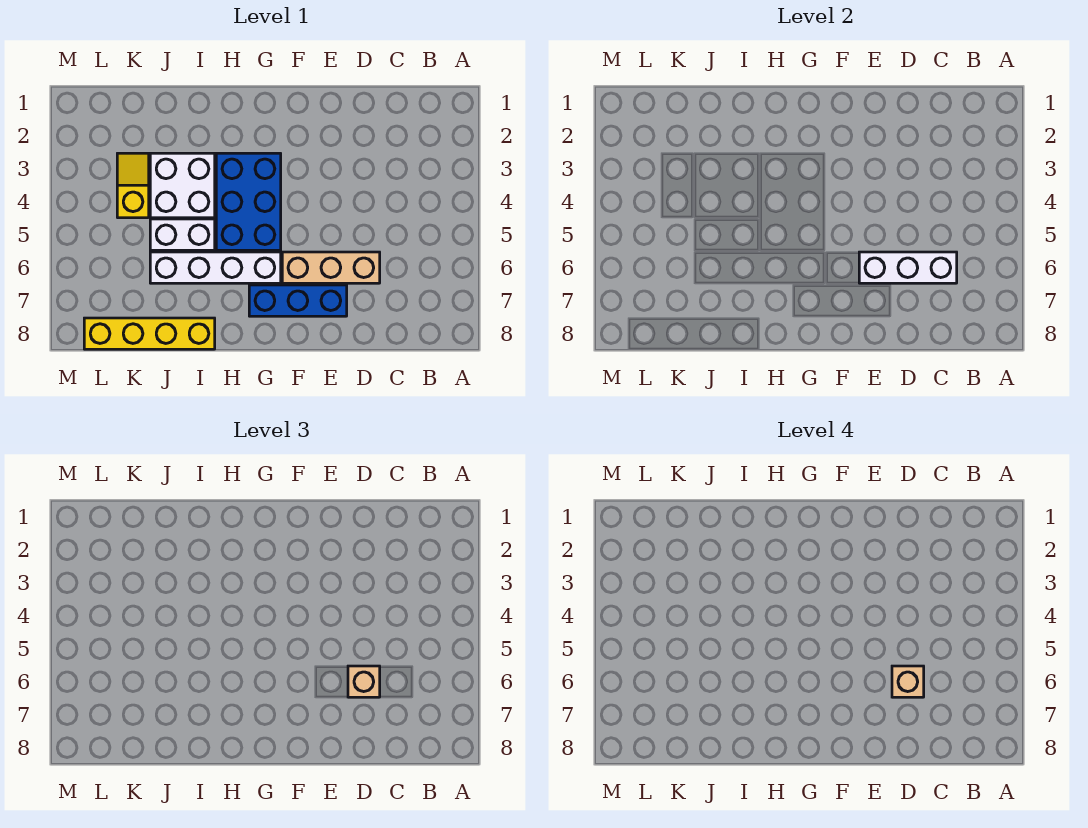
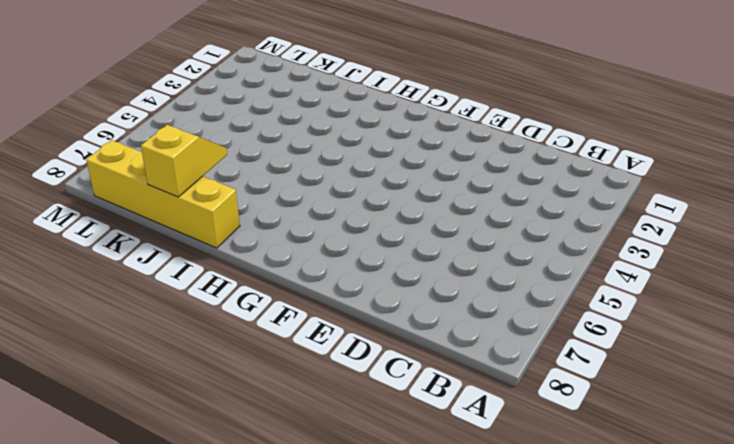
yellow 1x2 slope [141,125,227,197] -> yellow 1x2 slope moved to [117,153,149,218]
none -> tan 1x3 brick [282,252,380,283]
none -> blue 1x3 brick [249,285,347,316]

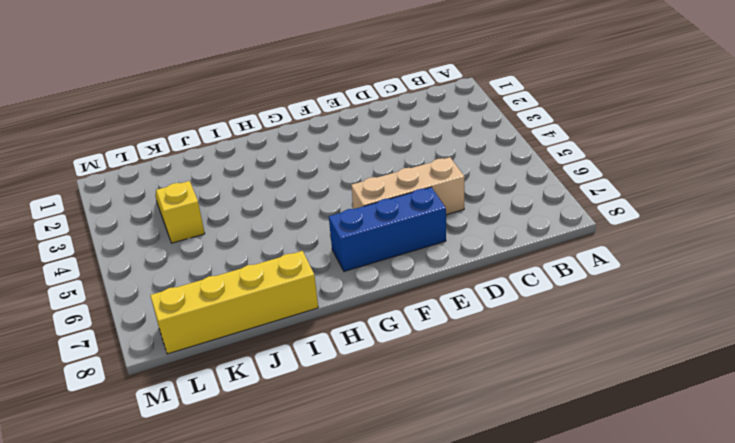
none -> blue 2x3 brick [216,153,281,250]
none -> white 1x4 brick [150,252,281,283]

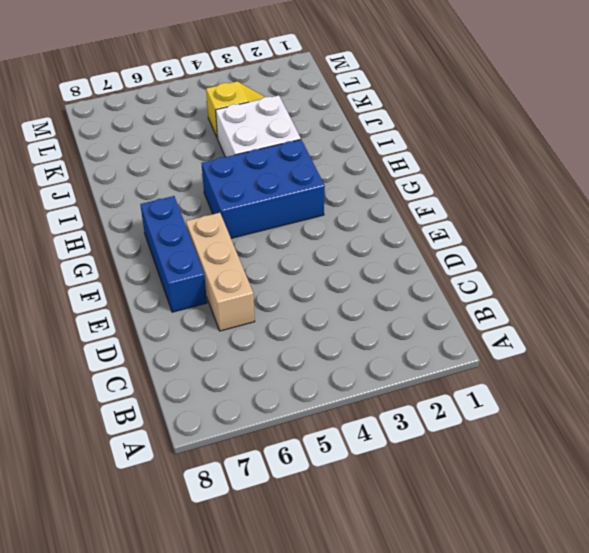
none -> white 1x4 brick [150,252,281,283]
none -> white 1x2 brick [150,219,215,250]

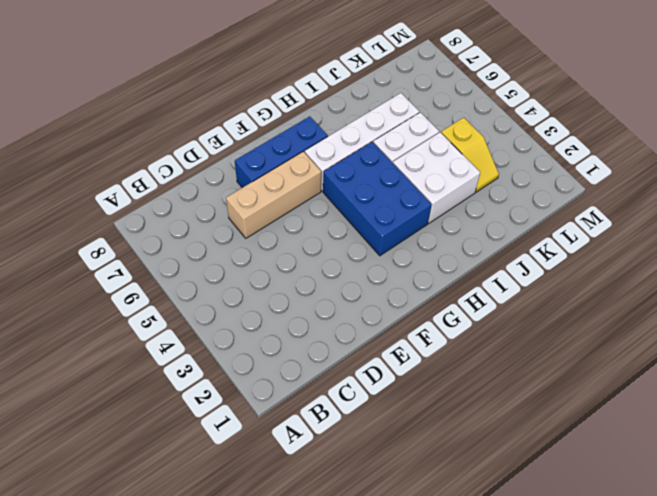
none -> yellow 1x4 brick [84,318,215,349]
none -> white 1x3 brick [859,252,957,283]

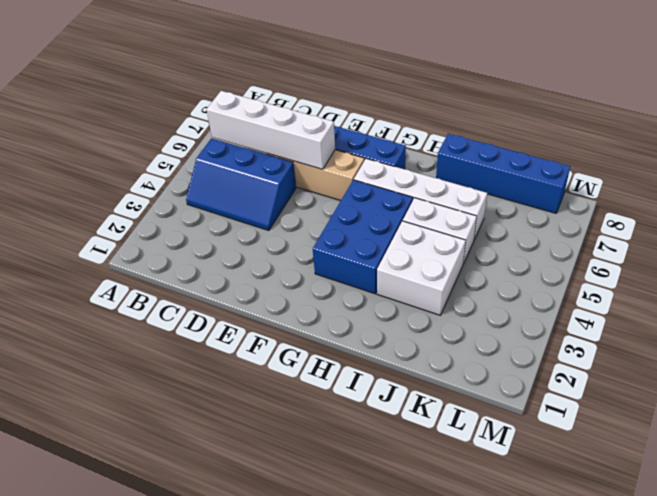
blue 2x3 slope [186,138,296,231] -> none
white 1x4 brick [206,91,335,169] -> white 1x3 brick [859,252,957,283]
blue 1x4 brick [436,134,570,213] -> yellow 1x4 brick [84,318,215,349]
none -> yellow 1x2 slope [117,153,149,218]
none -> tan 1x1 brick [348,666,380,697]

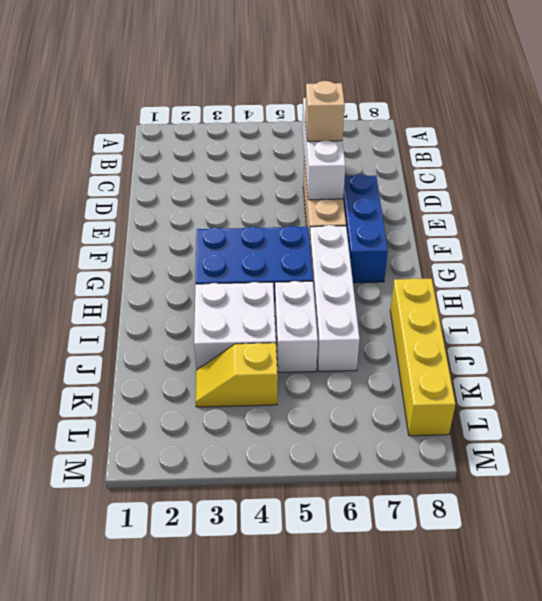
none -> tan 1x1 brick [892,666,924,697]

